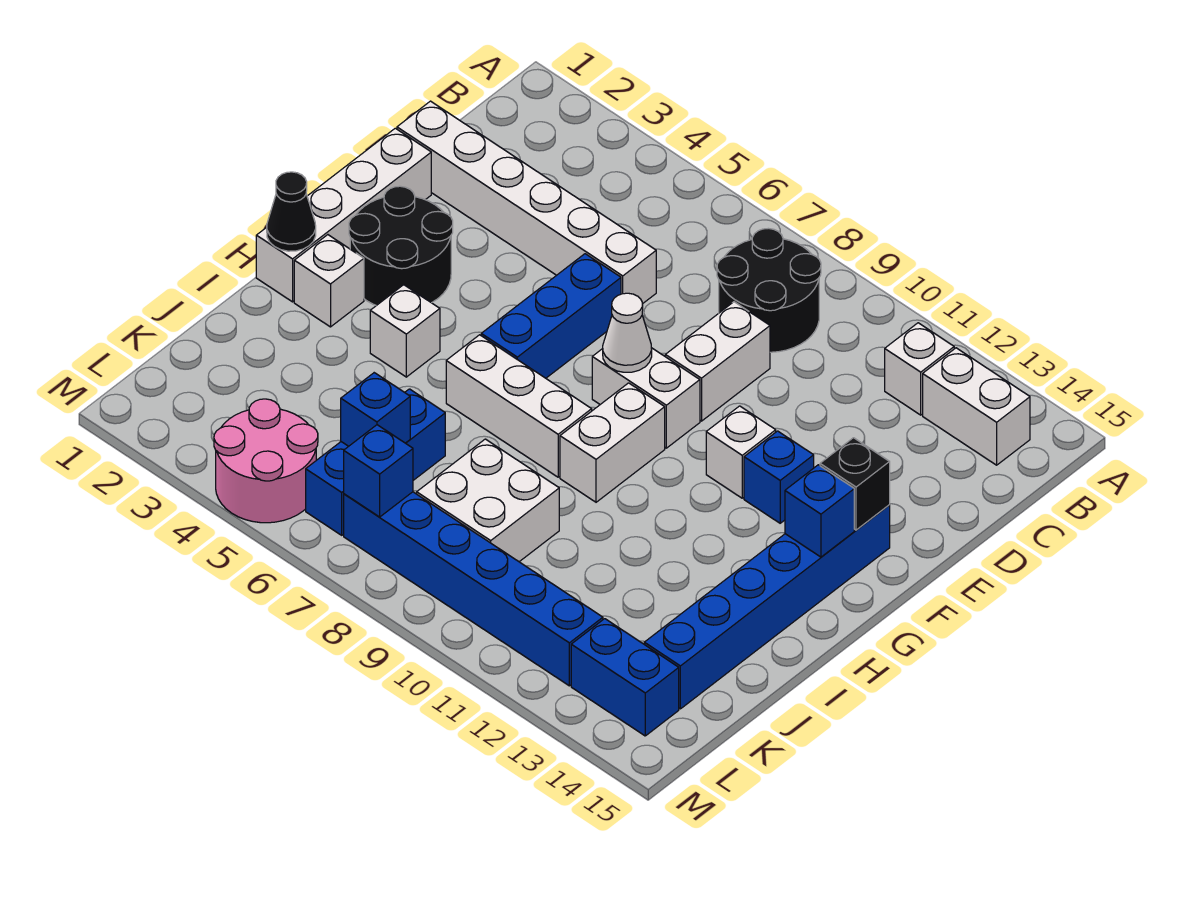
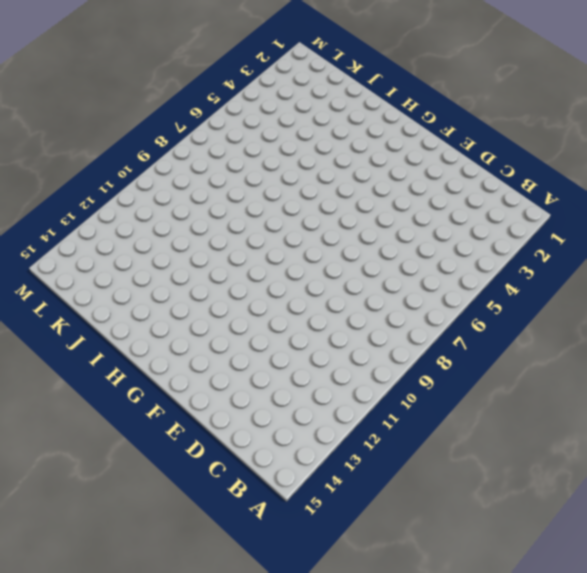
none -> black 2x2 round brick [717,228,821,352]
none -> white 1x1 brick [885,323,954,415]
none -> white 1x2 brick [923,348,1030,465]

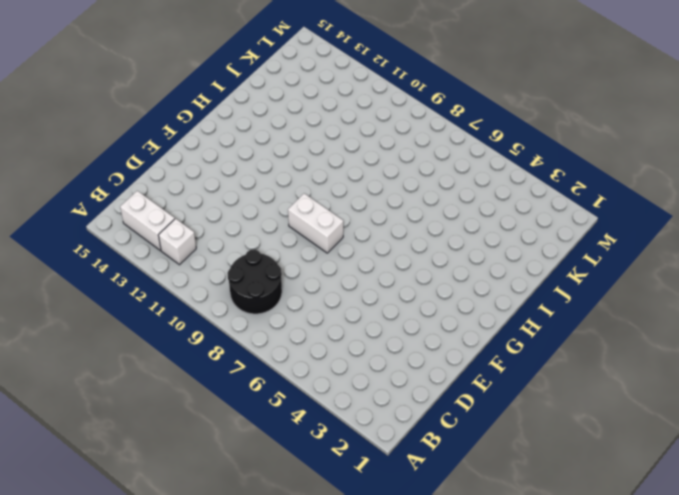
none -> white 1x6 brick [397,101,656,303]
none -> white 1x2 brick [665,302,770,421]
none -> white 1x4 brick [256,128,431,302]

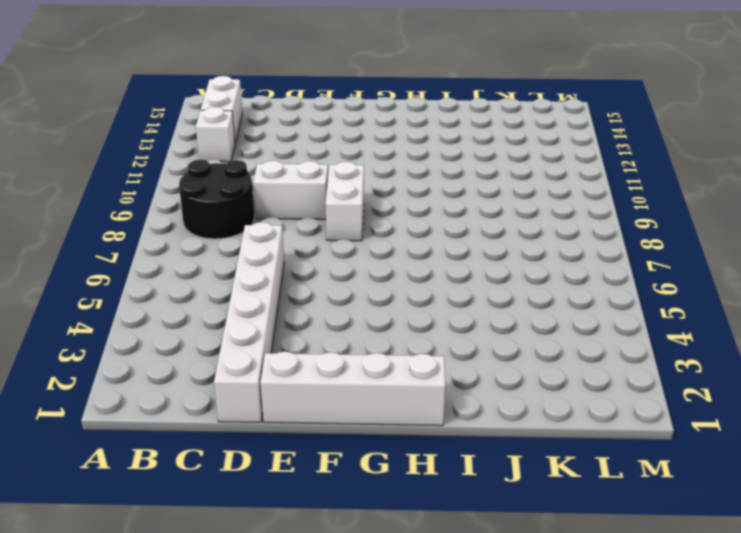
none -> blue 1x3 brick [481,254,621,378]
none -> black 2x2 round brick [349,186,453,306]
none -> white 1x1 brick [706,406,776,498]

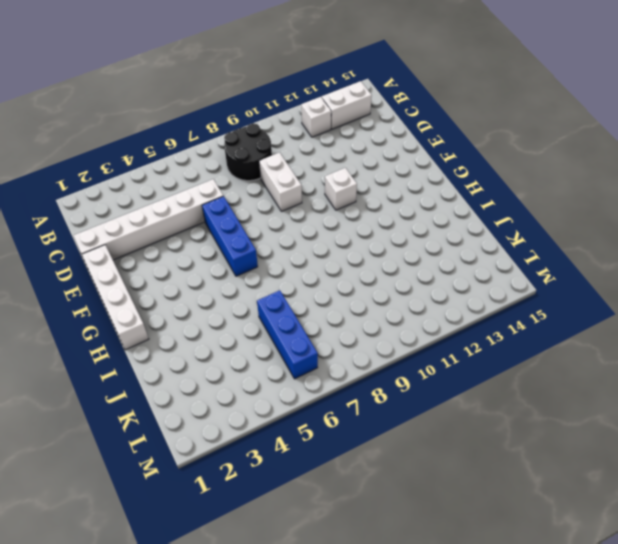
none -> black 2x2 round brick [349,186,453,306]
none -> white 1x2 brick [592,348,700,448]
none -> blue 1x1 brick [744,431,814,523]

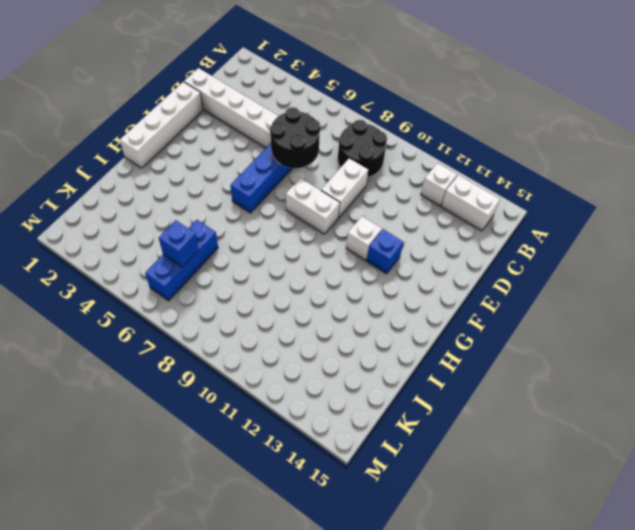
black 2x2 round brick [270,107,321,168] -> black 2x2 round brick moved to [349,186,453,306]
none -> blue 1x6 brick [644,505,890,709]
none -> white 1x2 brick [560,383,665,502]
none -> white 1x1 brick [294,235,364,327]

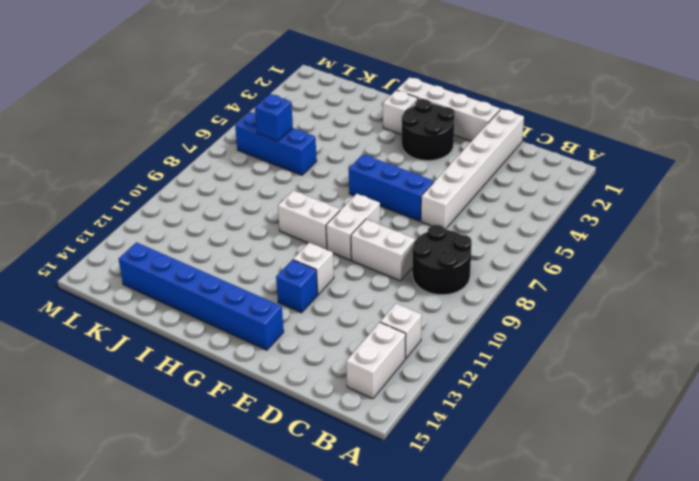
none -> white 1x1 brick [370,285,440,377]
none -> white 1x3 brick [446,335,592,477]
none -> white 2x2 brick [417,439,559,562]

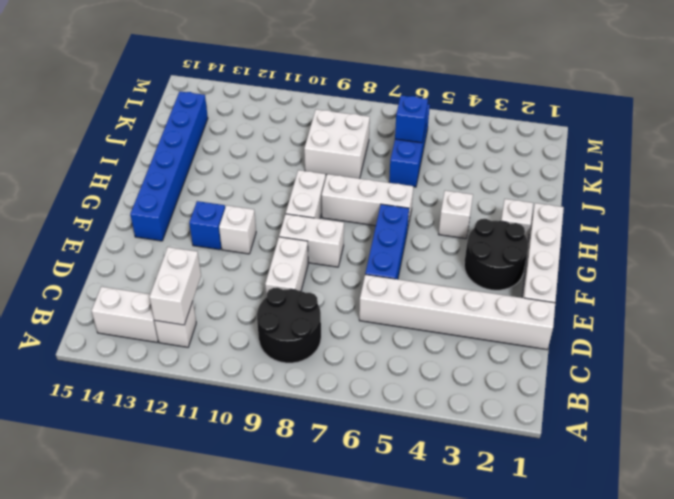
white 1x2 brick [149,247,201,325] -> none
none -> pink 2x2 round brick [214,399,318,523]
none -> blue 1x6 brick [344,492,603,686]
none -> blue 1x2 brick [571,619,679,736]

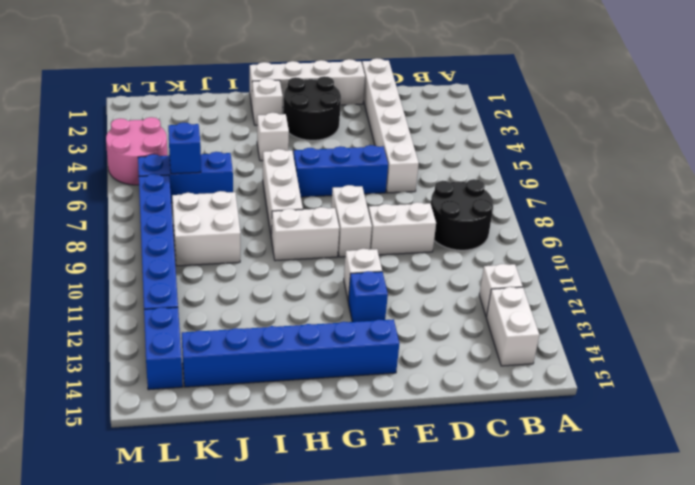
none -> white 1x1 cone [603,293,652,372]
none -> black 1x1 brick [820,438,890,530]
none -> blue 1x1 brick [785,465,854,557]

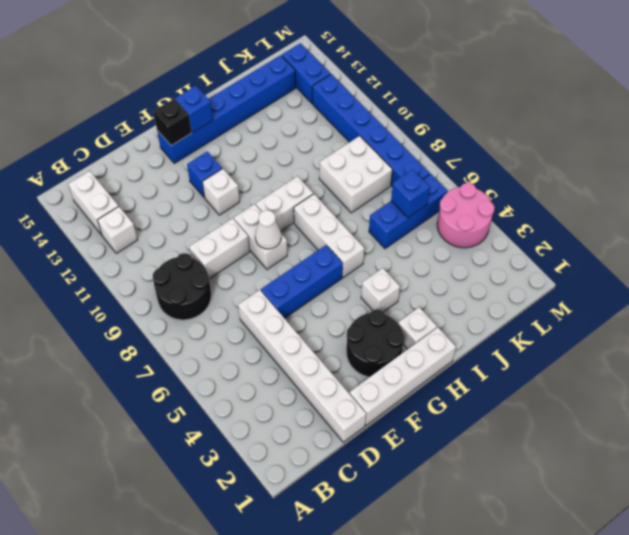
none -> black 1x1 cone [267,172,316,251]
none -> blue 1x1 brick [344,425,413,517]

